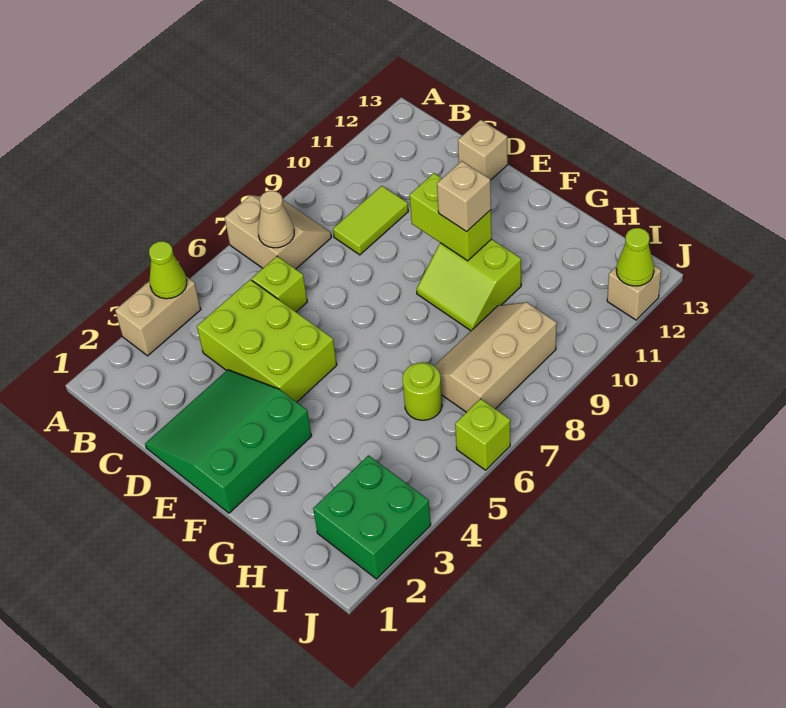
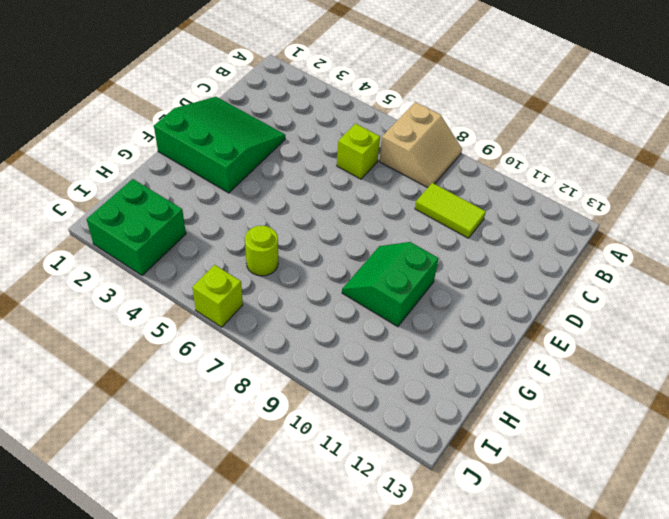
green 2x2 slope [342,242,439,327] -> lime 2x2 slope [416,239,521,331]
none -> tan 1x2 brick [115,277,201,356]
none -> lime 2x3 brick [197,280,337,402]
none -> tan 1x1 brick [458,120,508,180]

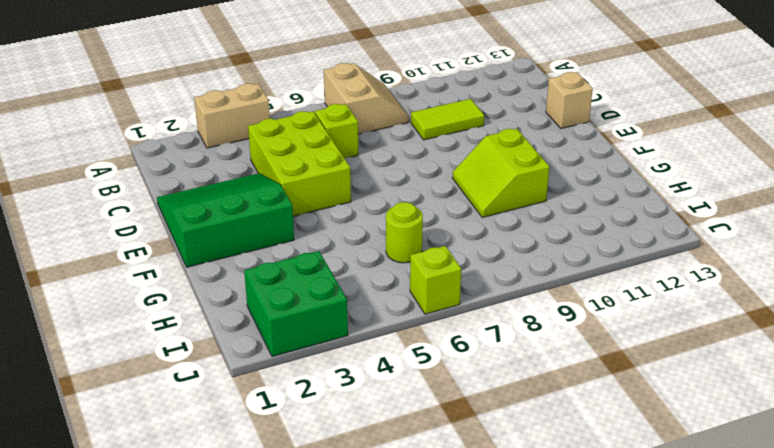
none -> tan 2x3 slope [435,302,557,412]
none -> tan 1x1 brick [607,266,661,320]
none -> lime 1x1 cone [149,241,187,299]

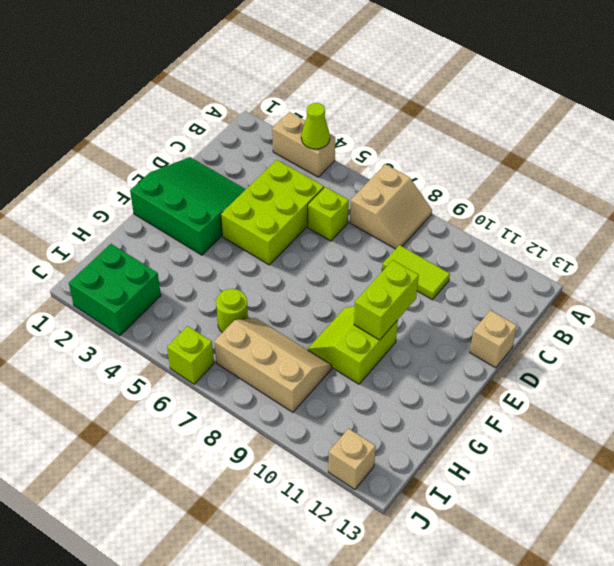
none -> tan 1x1 cone [258,191,294,248]
none -> lime 1x1 cone [616,228,654,286]
none -> tan 1x1 brick [437,161,491,232]

